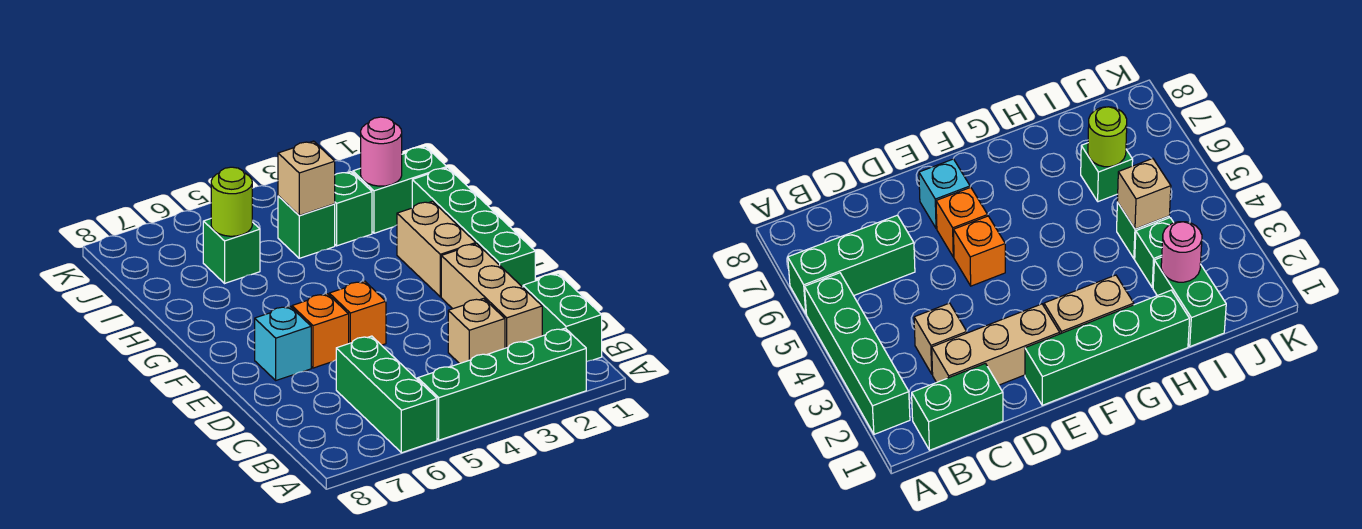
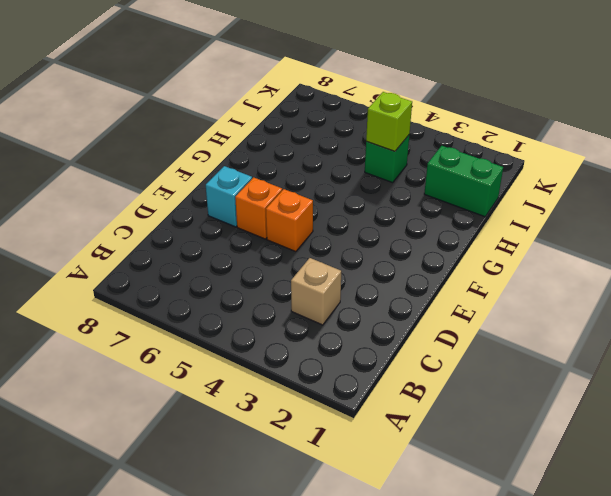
lime 1x1 brick [366,92,412,151] -> tan 1x1 brick [278,141,335,215]
none -> green 1x4 brick [418,328,586,440]
none -> green 1x3 brick [336,336,437,453]
none -> green 1x2 brick [523,273,602,362]

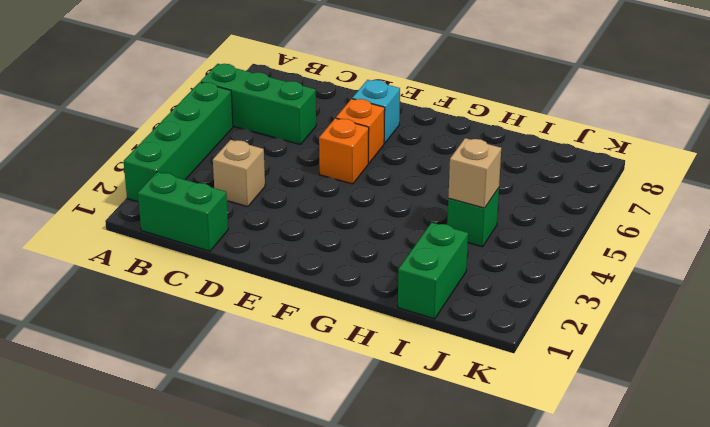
none -> tan 1x3 brick [441,244,542,348]
none -> green 1x4 brick [412,168,535,287]
none -> tan 1x2 brick [397,201,476,297]

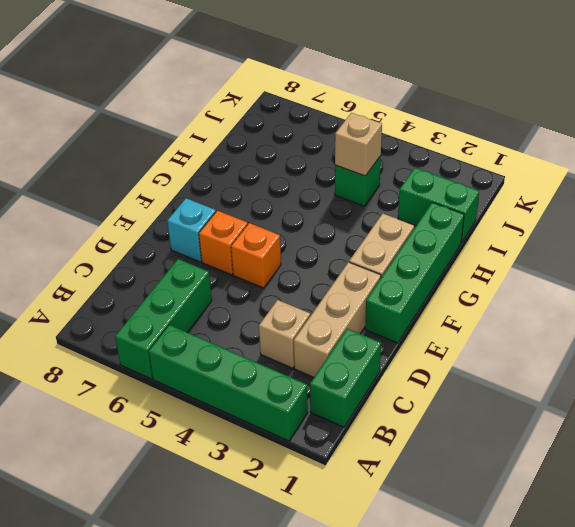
none -> green 1x1 brick [335,172,372,246]
none -> green 1x1 brick [203,219,260,283]
none -> pink 1x1 round brick [361,117,402,186]

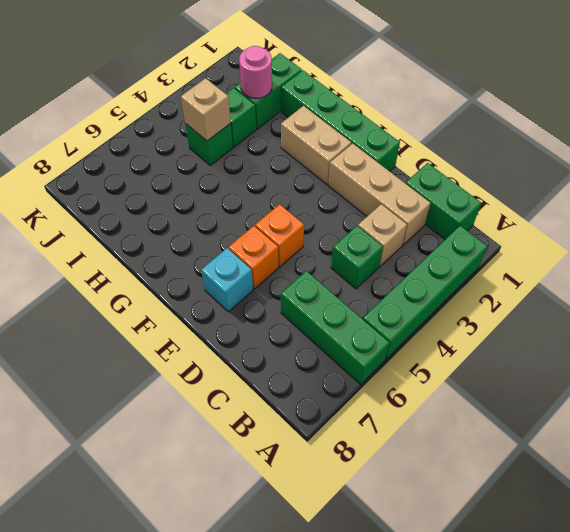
green 1x1 brick [331,226,383,289] -> green 1x1 brick moved to [203,219,260,283]
none -> lime 1x1 round brick [211,167,252,236]

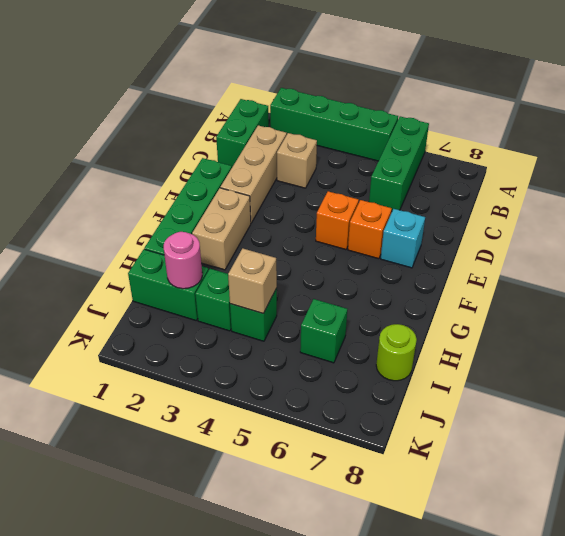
lime 1x1 round brick [376,324,417,381] -> lime 1x1 round brick moved to [211,167,252,236]

